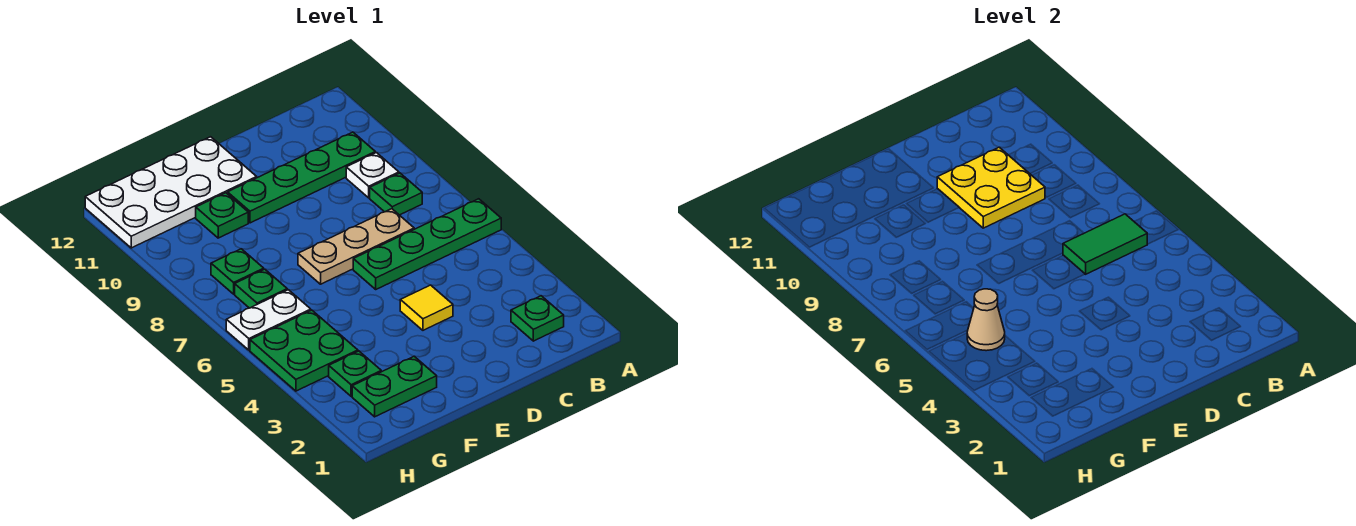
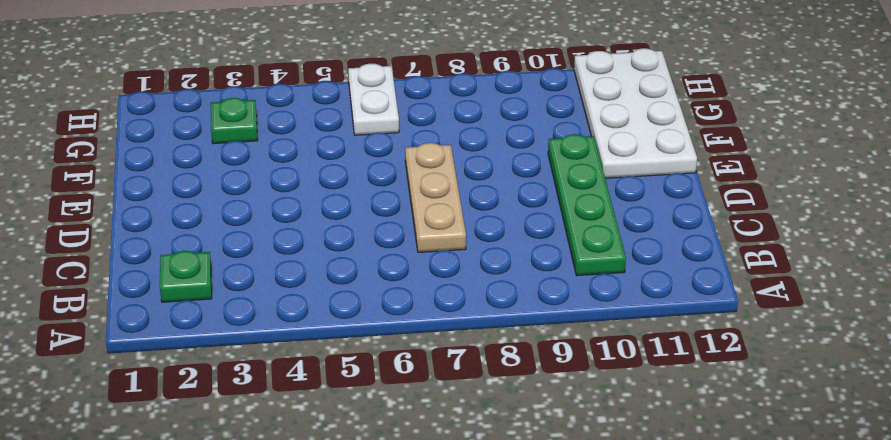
none -> green 1x4 plate [353,199,501,289]
none -> green 1x1 plate [370,173,422,215]
none -> white 1x1 plate [346,153,399,198]

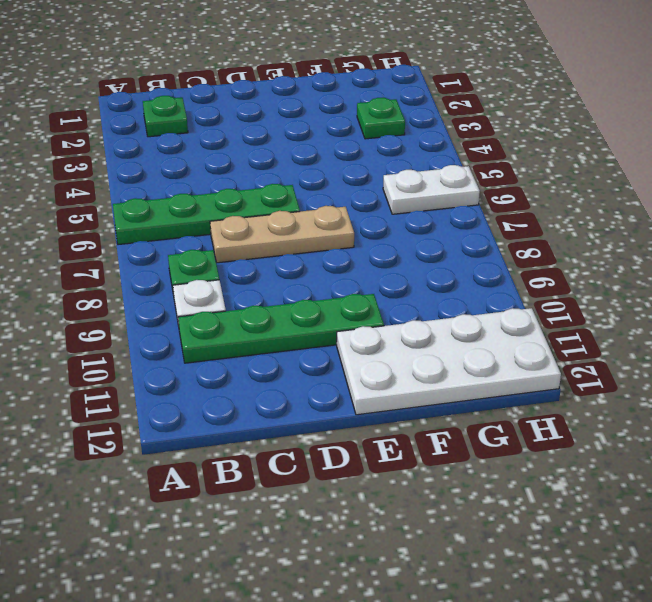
none -> yellow 1x1 tile [400,285,453,330]
none -> green 1x2 plate [352,356,437,417]
none -> green 1x1 plate [196,193,248,238]

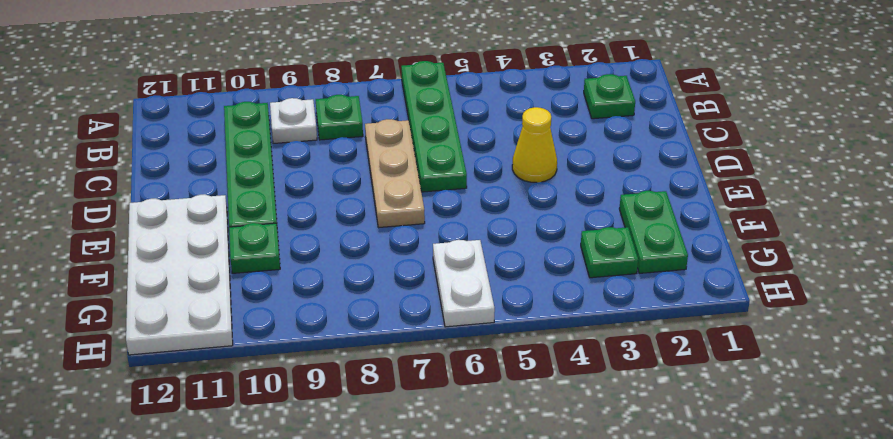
yellow 1x1 cone [512,107,557,183] -> yellow 1x1 tile [400,285,453,330]
none -> green 2x2 plate [250,310,358,391]
none -> green 1x1 plate [235,269,287,308]
none -> green 1x1 plate [211,249,264,294]

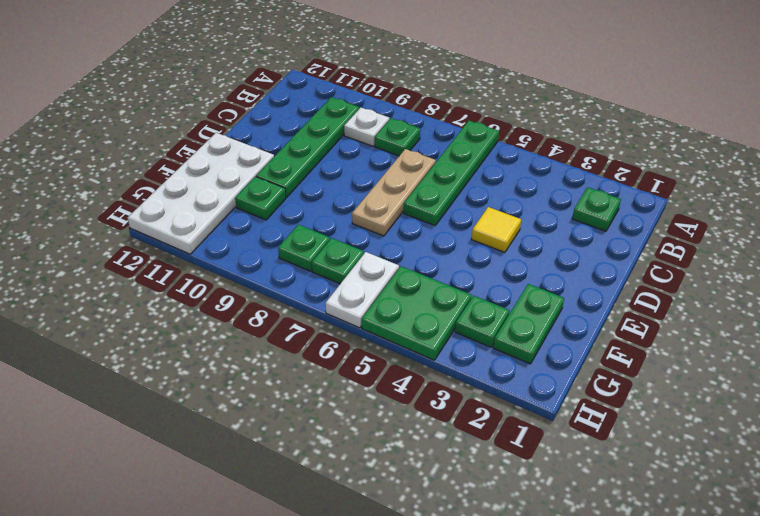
none -> green 1x2 tile [1063,214,1147,274]
none -> yellow 2x2 plate [937,147,1045,228]
none -> tan 1x1 cone [967,289,1005,351]

